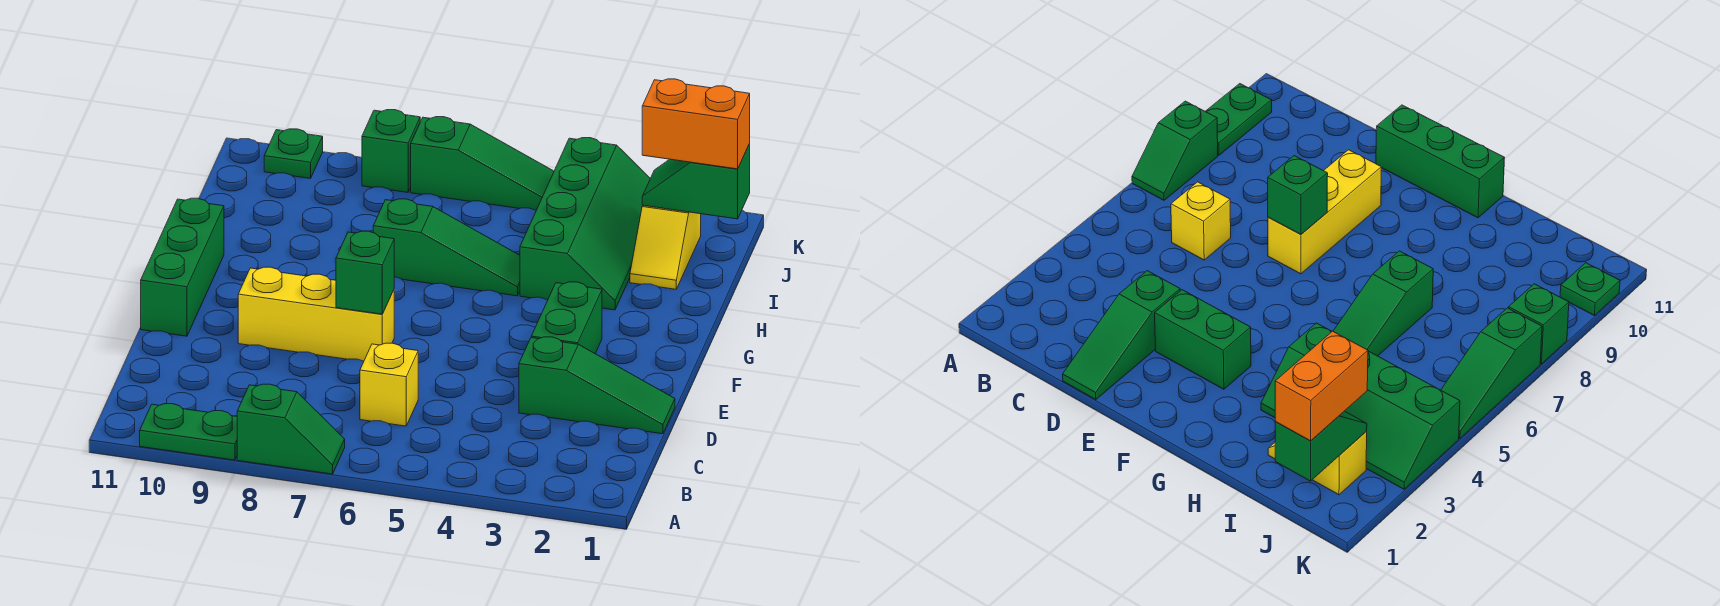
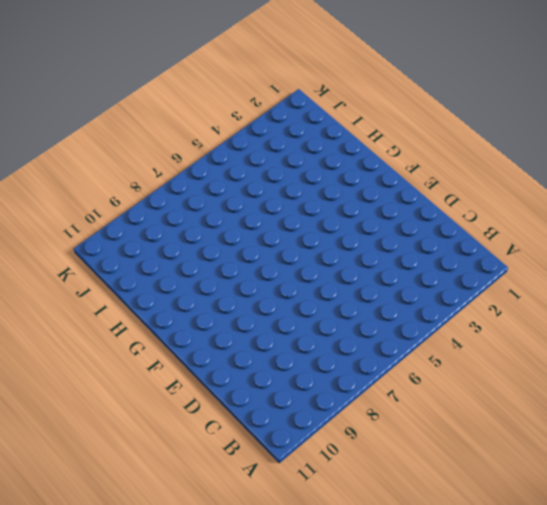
none -> green 1x2 slope [237,384,345,474]
none -> green 1x2 plate [140,404,237,460]
none -> yellow 1x1 brick [360,343,418,426]

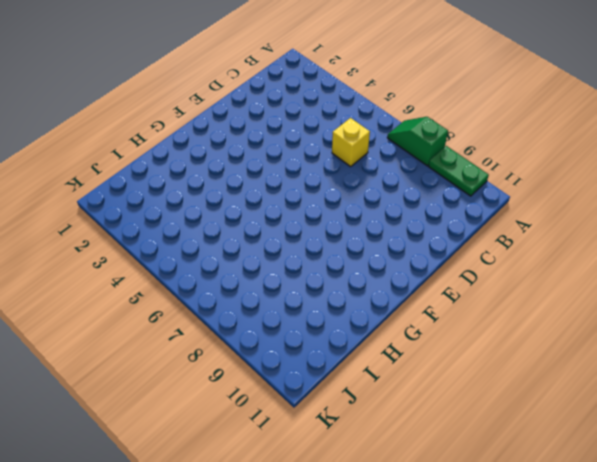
none -> green 1x3 slope [519,337,675,434]
none -> green 1x2 brick [531,282,602,353]
none -> yellow 1x3 brick [238,267,394,361]

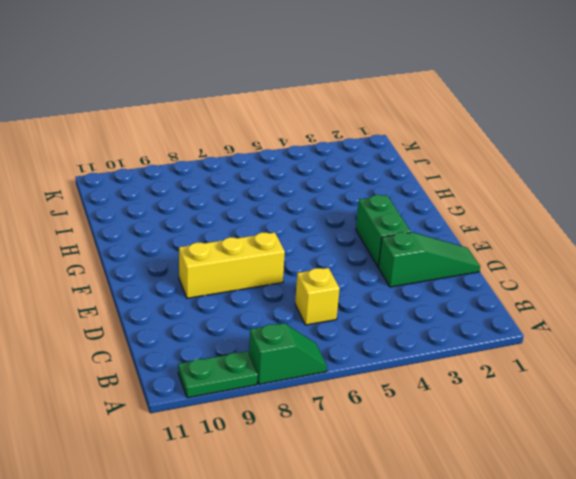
none -> green 1x3 brick [141,198,224,336]
none -> green 2x4 slope [520,138,650,310]
none -> green 1x3 slope [373,199,520,296]

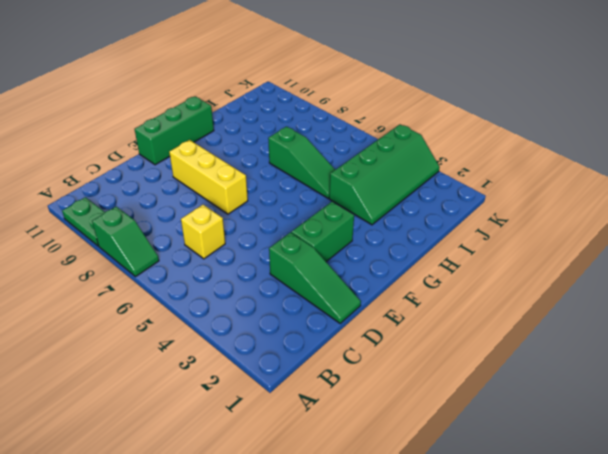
none -> yellow 1x2 slope [630,206,701,289]
none -> green 1x3 slope [411,117,554,210]
none -> green 1x1 brick [362,110,420,192]

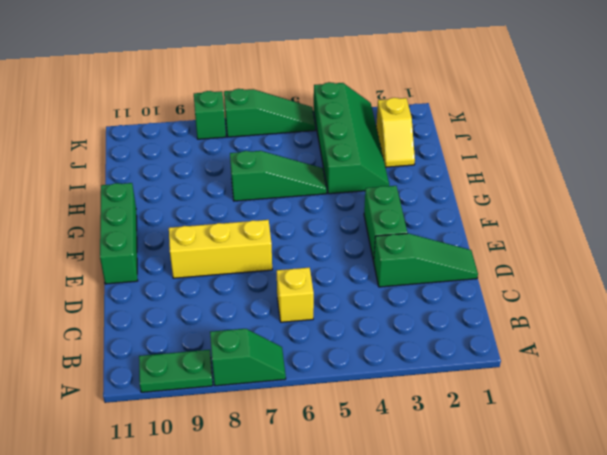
none -> green 1x1 plate [264,129,323,179]
none -> green 1x1 brick [336,231,394,314]
none -> green 1x2 slope [642,144,750,219]

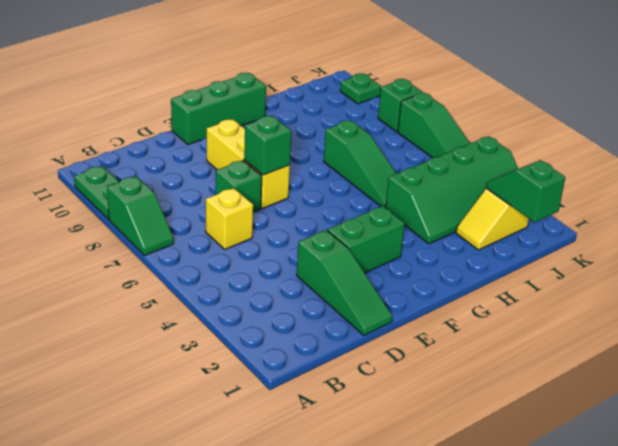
green 1x1 brick [216,160,262,212] -> none
none -> orange 1x2 brick [642,79,750,169]

